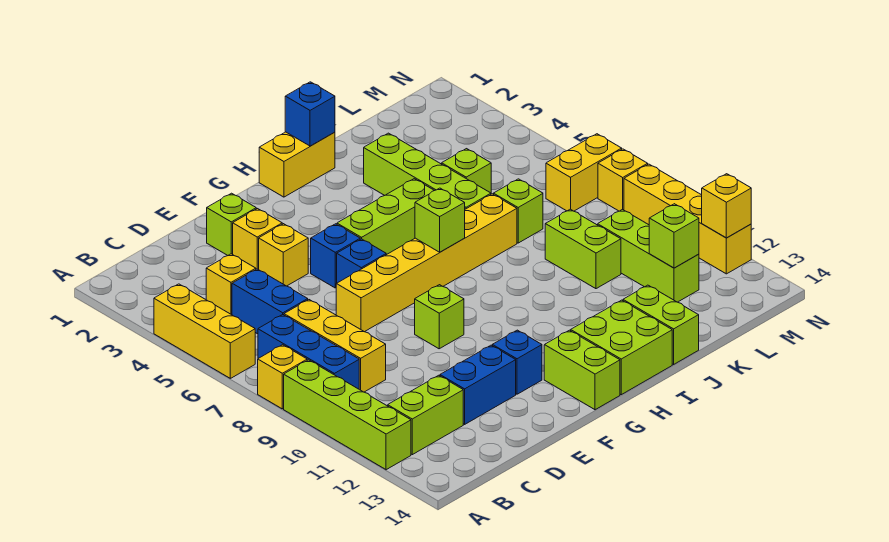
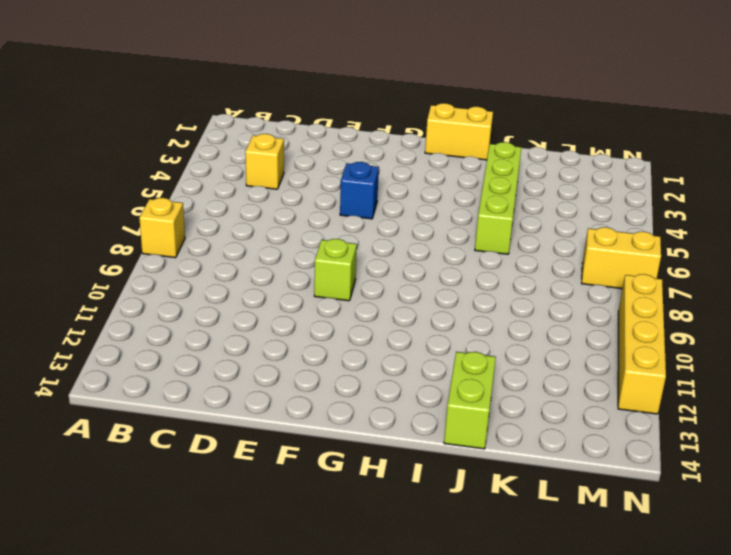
none -> yellow 1x3 brick [154,284,255,378]
none -> lime 1x4 brick [284,360,411,470]
none -> blue 1x3 brick [258,315,359,389]
none -> lime 1x2 brick [388,375,463,455]

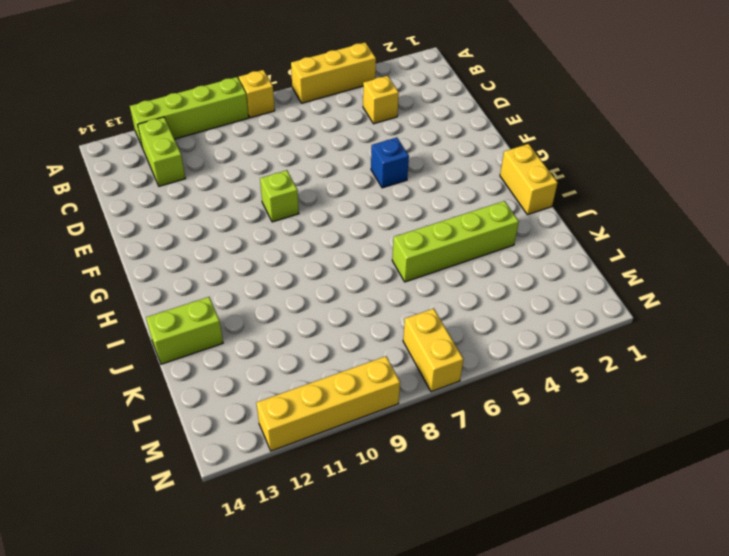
none -> blue 1x3 brick [258,315,359,389]
none -> blue 1x2 brick [232,269,308,334]
none -> yellow 1x3 brick [284,300,386,392]
none -> blue 1x2 brick [440,345,516,424]

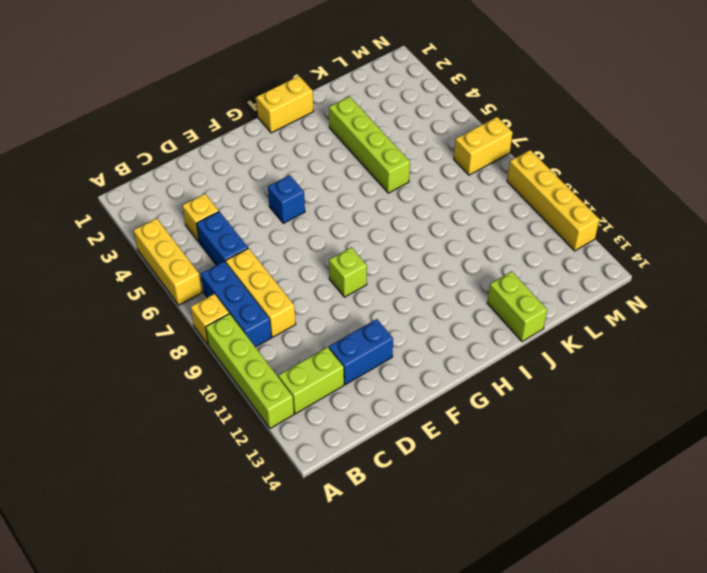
none -> lime 1x1 brick [207,193,256,256]
none -> yellow 1x1 brick [233,209,282,270]
none -> yellow 1x1 brick [259,224,308,286]
none -> yellow 1x6 brick [336,194,517,332]

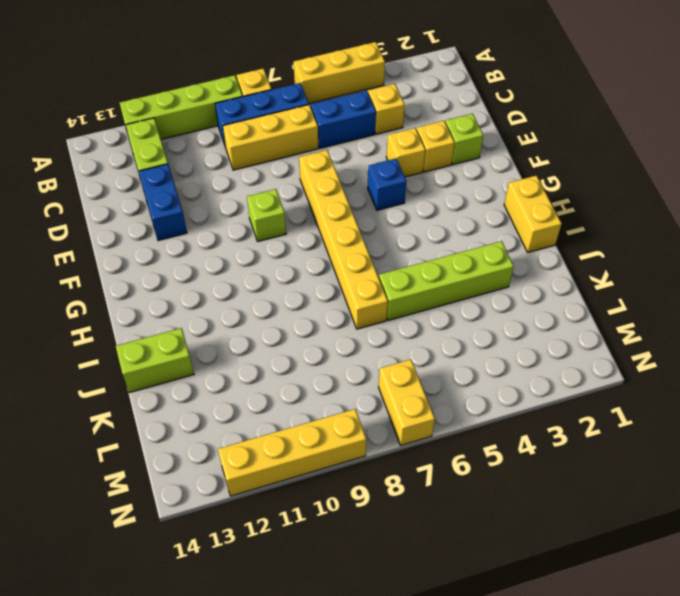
none -> blue 1x1 brick [337,239,386,283]
none -> blue 1x1 brick [492,330,542,394]
none -> lime 1x3 brick [337,179,434,255]
none -> lime 1x2 brick [544,330,620,410]

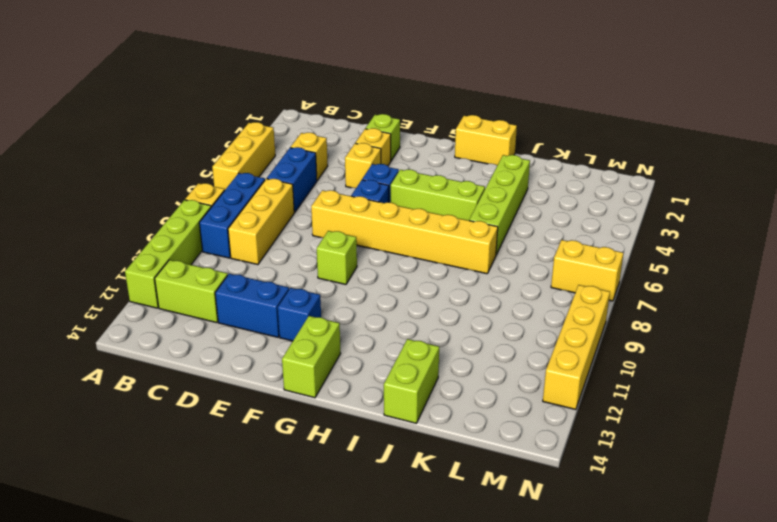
none -> lime 2x2 brick [571,300,672,395]
none -> lime 1x1 brick [442,149,491,193]
none -> lime 1x1 brick [493,179,543,243]
none -> lime 1x2 brick [545,209,621,289]

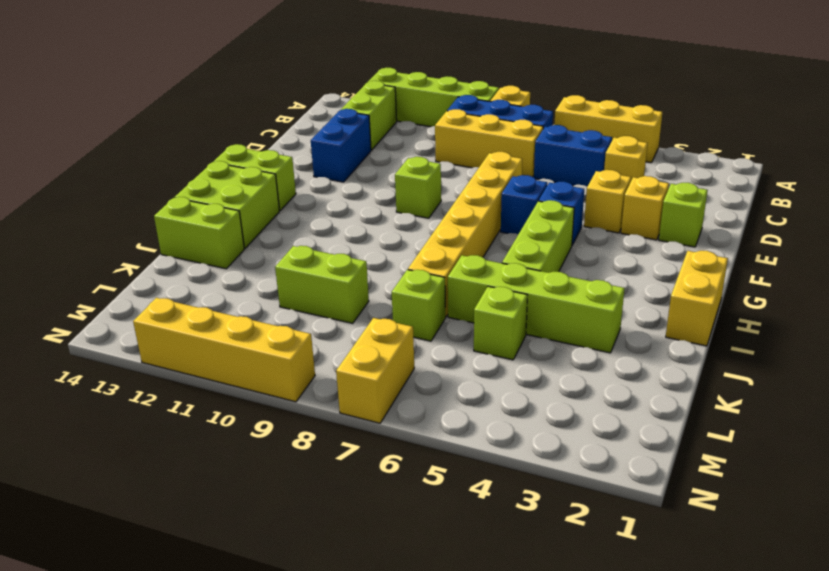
none -> blue 1x1 brick [492,330,542,394]
none -> lime 1x3 brick [598,209,699,302]
none -> yellow 1x1 brick [598,149,648,211]
none -> lime 1x1 brick [415,188,465,252]

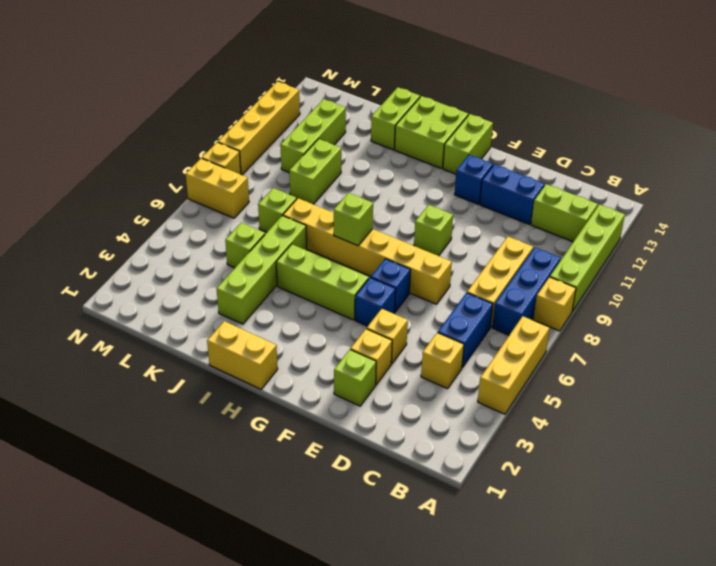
none -> blue 1x1 brick [285,82,335,146]
none -> lime 1x1 brick [649,204,699,268]
none -> yellow 1x1 brick [702,174,751,238]

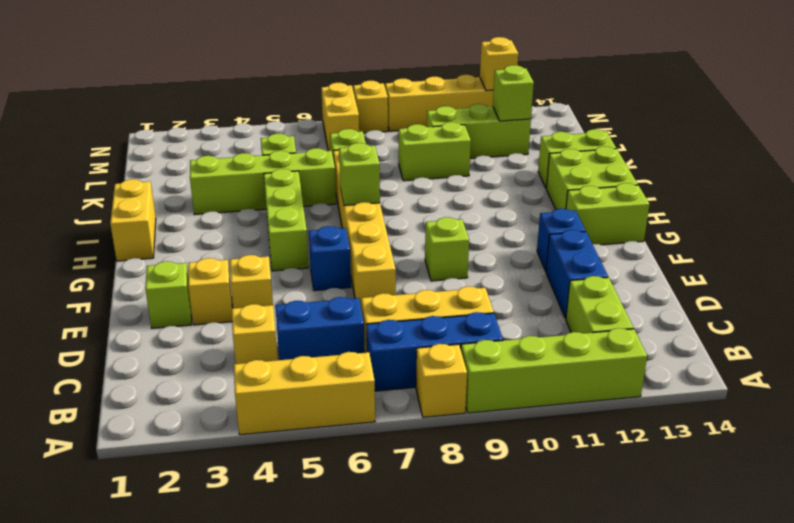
none -> blue 1x1 brick [311,224,360,288]
none -> blue 1x1 brick [285,82,335,146]

